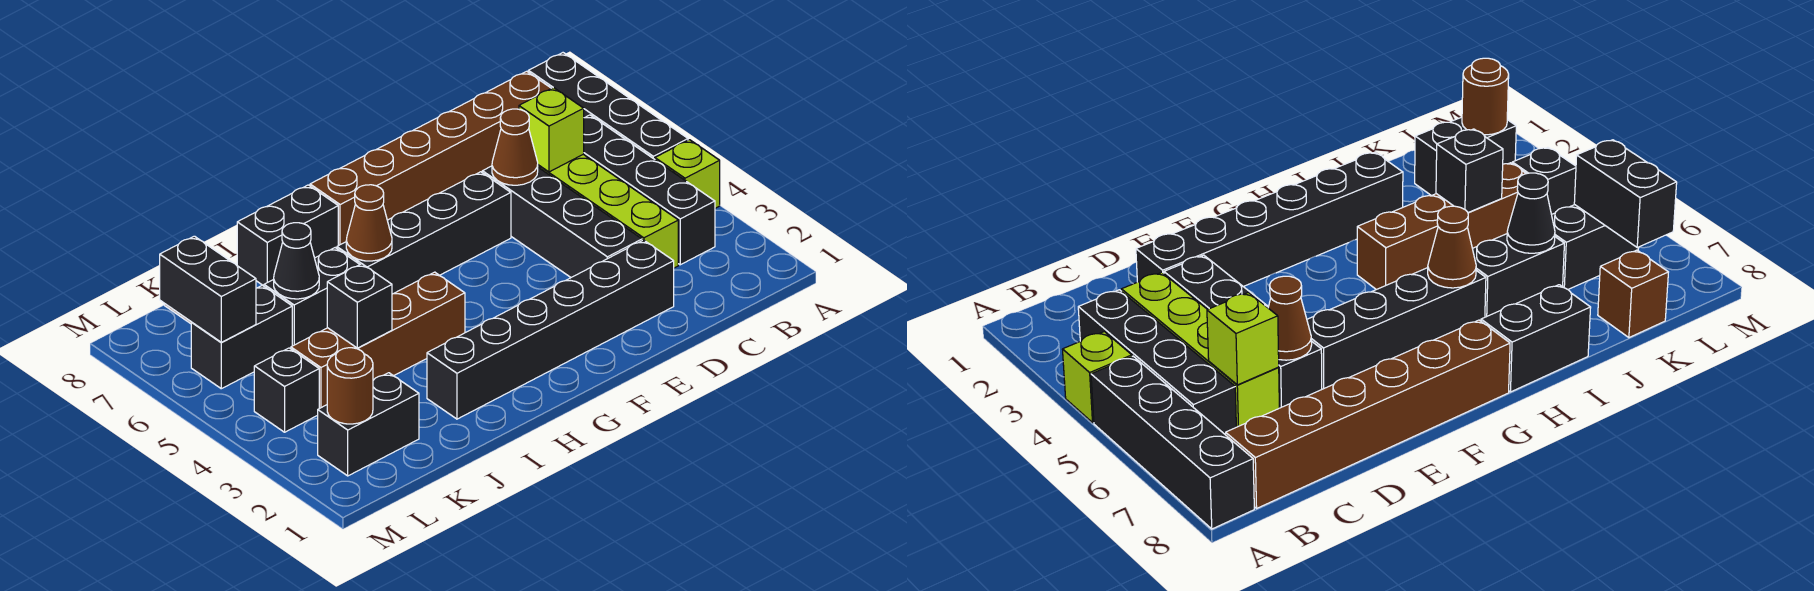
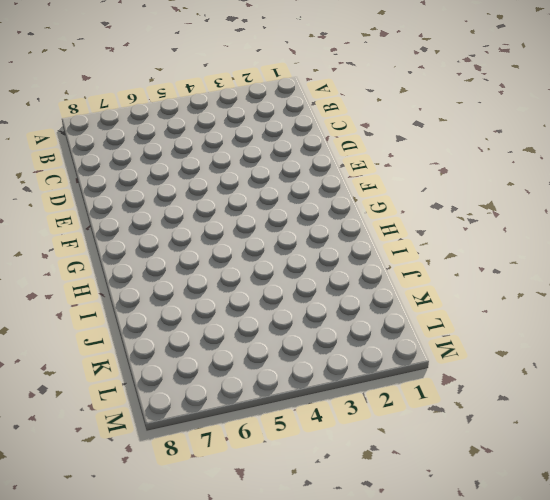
none -> lime 1x1 brick [655,140,720,208]
none -> black 1x4 brick [528,53,688,159]
none -> black 1x4 brick [584,115,715,265]

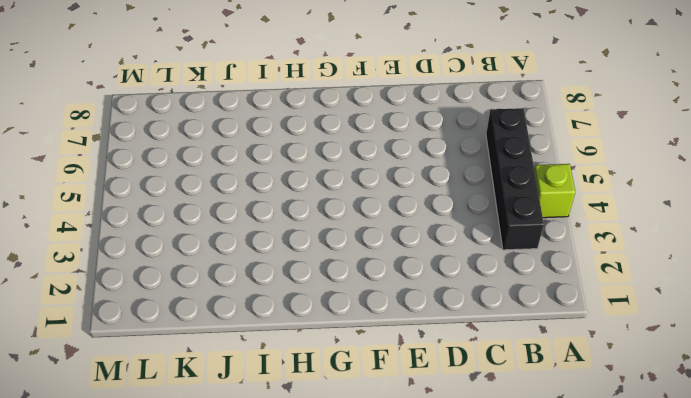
none -> black 1x4 brick [528,53,688,159]
none -> brown 1x6 brick [310,71,551,246]
none -> lime 1x4 brick [538,154,678,268]

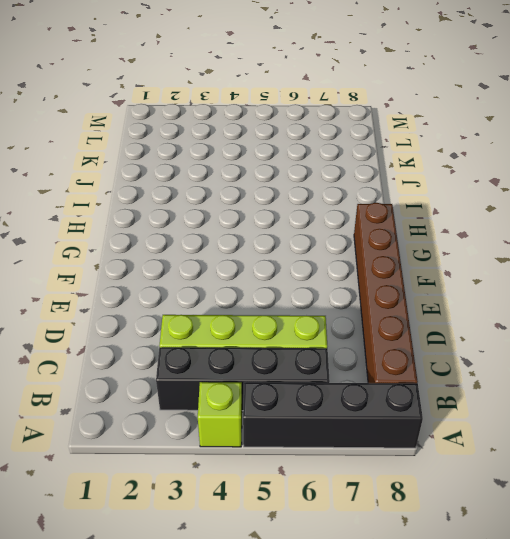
none -> black 1x6 brick [427,240,674,419]
none -> black 1x4 brick [482,166,642,277]
none -> black 1x4 brick [337,172,511,294]

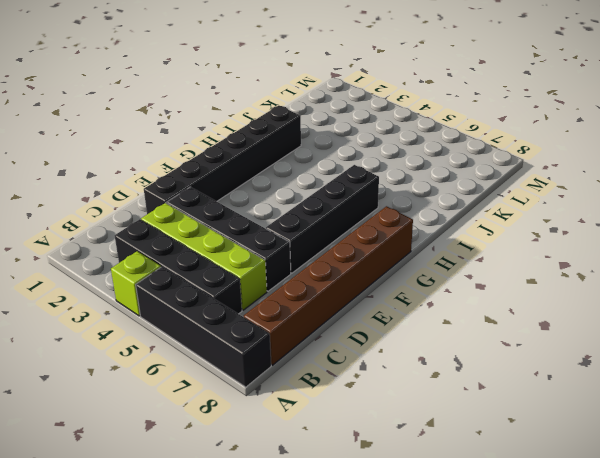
none -> brown 1x4 brick [291,272,465,408]
none -> black 1x2 brick [237,185,338,286]
none -> black 1x2 brick [264,248,360,346]

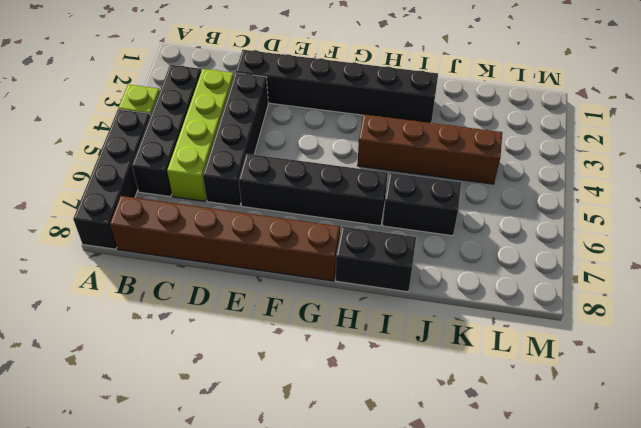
none -> black 1x2 brick [318,373,419,476]
none -> black 1x2 brick [191,285,292,389]
none -> brown 1x1 brick [1598,250,1668,338]

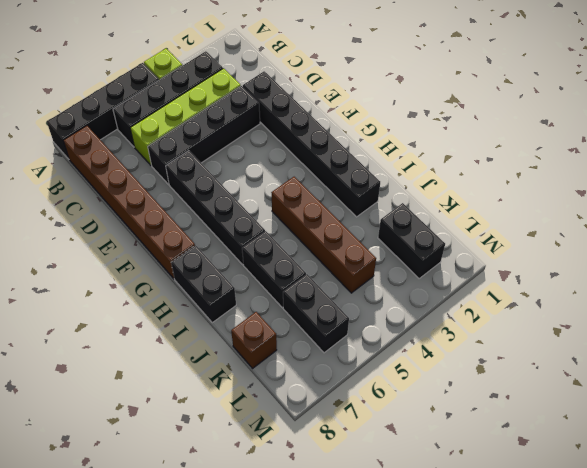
none -> black 1x1 brick [254,348,319,432]
none -> lime 1x1 brick [519,88,584,172]
none -> brown 1x1 cone [492,109,538,185]

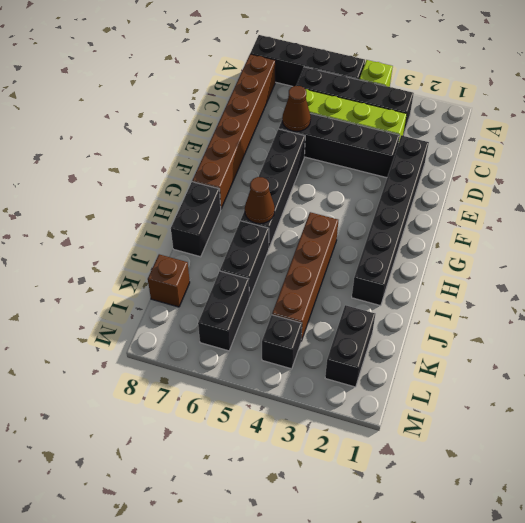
none -> lime 1x1 brick [519,88,584,172]
none -> black 1x1 brick [327,264,392,348]
none -> black 1x1 cone [274,223,319,299]

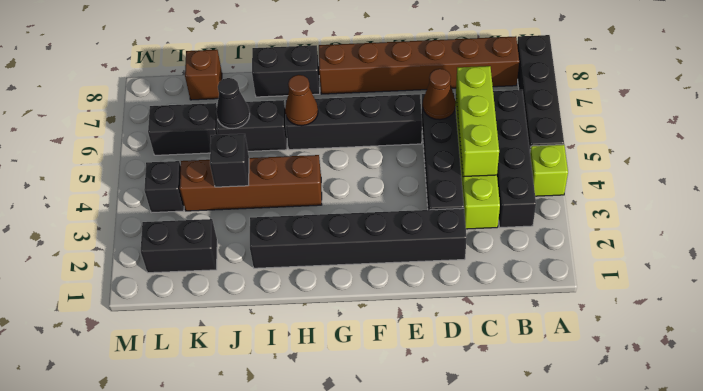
lime 1x3 brick [456,66,499,177] -> lime 1x1 brick [519,88,584,172]
none -> brown 1x1 round brick [327,348,373,424]
none -> black 1x2 brick [160,236,256,342]

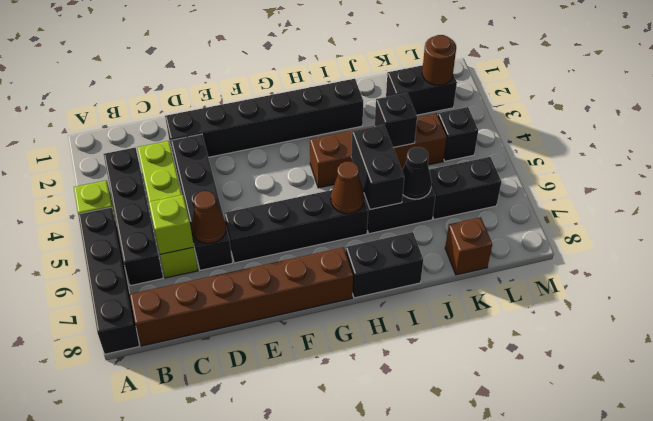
black 1x2 brick [351,125,404,209] -> black 1x2 brick moved to [160,236,256,342]

